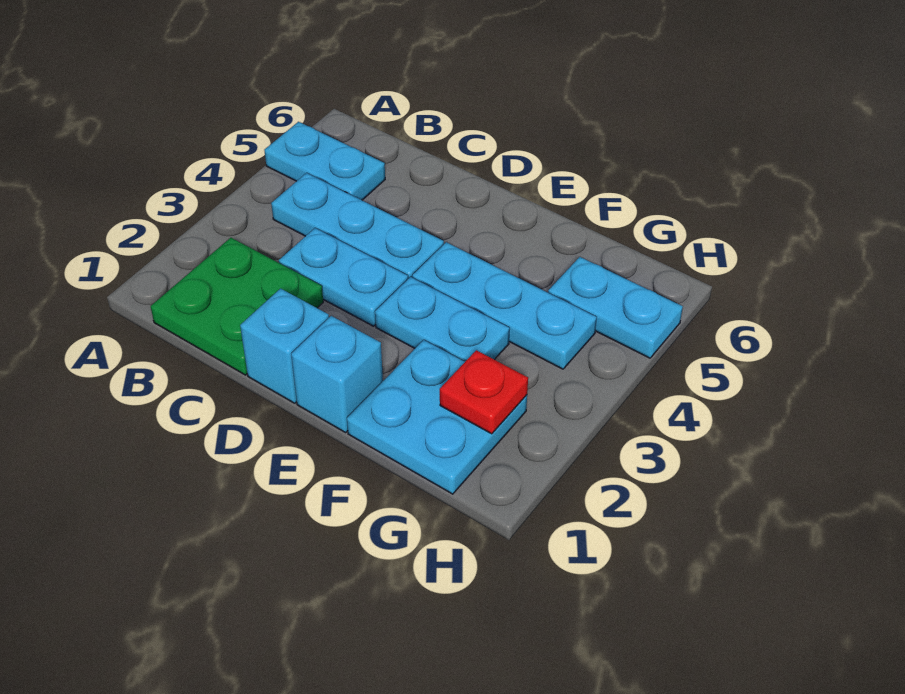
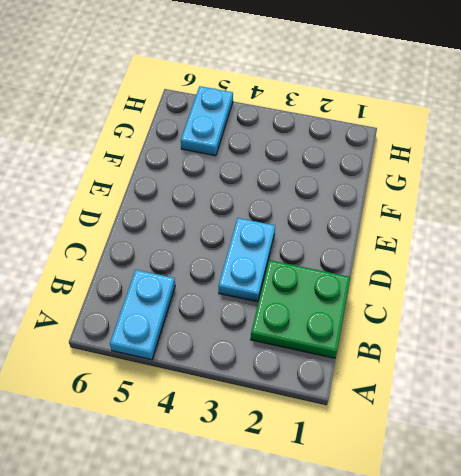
none -> cyan 1x3 plate [271,173,444,279]
none -> cyan 1x1 brick [240,289,329,403]

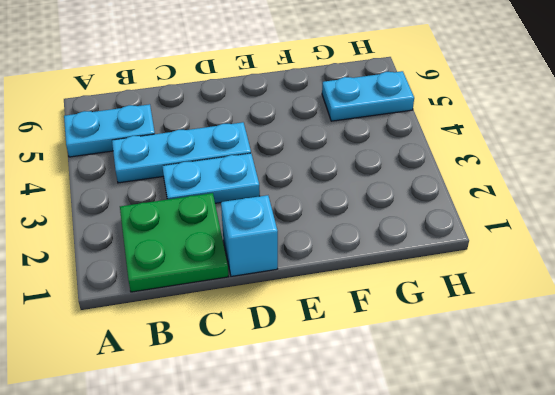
none -> cyan 1x1 brick [291,316,383,432]
none -> cyan 1x2 plate [375,277,510,361]

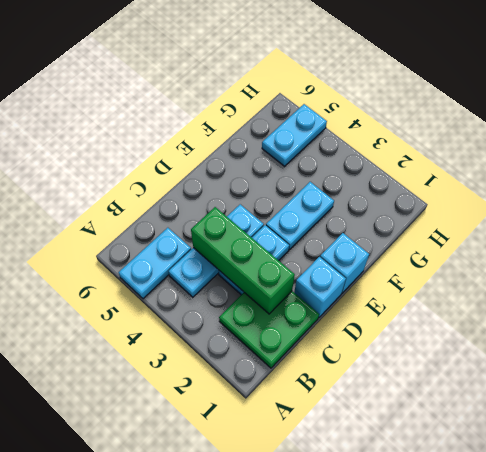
green 1x3 brick [191,207,295,314] -> none
none -> cyan 1x3 plate [412,242,597,369]
none -> cyan 2x2 plate [347,340,527,494]

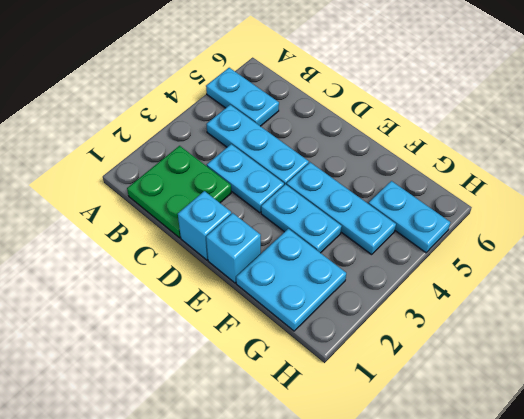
none -> red 1x1 plate [440,350,528,434]

